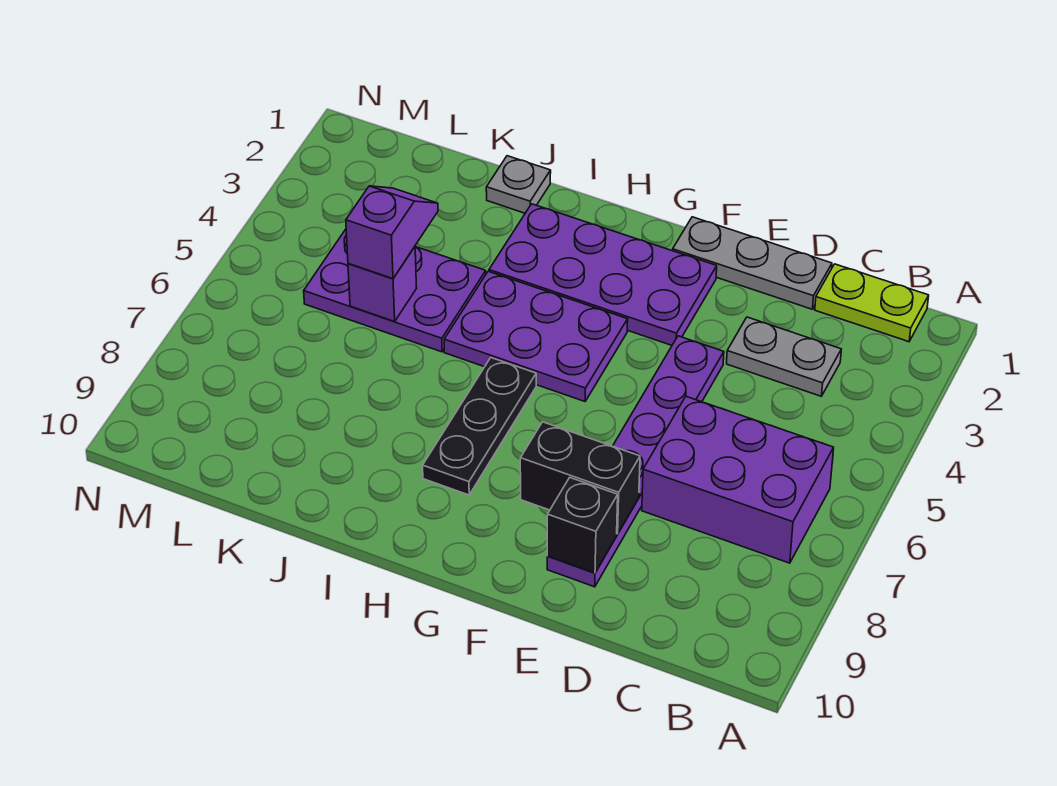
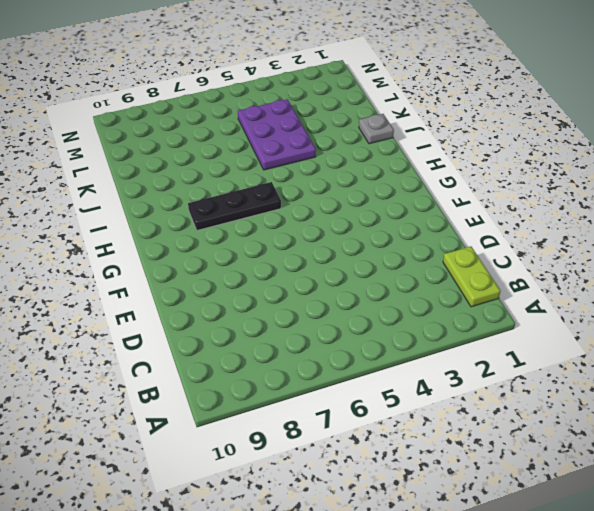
none -> purple 2x3 brick [642,397,834,563]
none -> grey 1x2 plate [727,317,841,396]
none -> grey 1x3 plate [673,217,832,309]

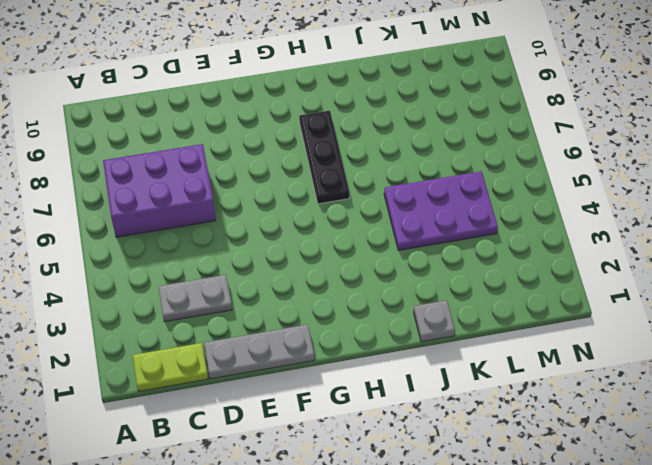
none -> purple 1x6 plate [547,336,724,587]
none -> purple 2x4 plate [489,204,717,345]
none -> purple 2x3 plate [444,271,628,401]

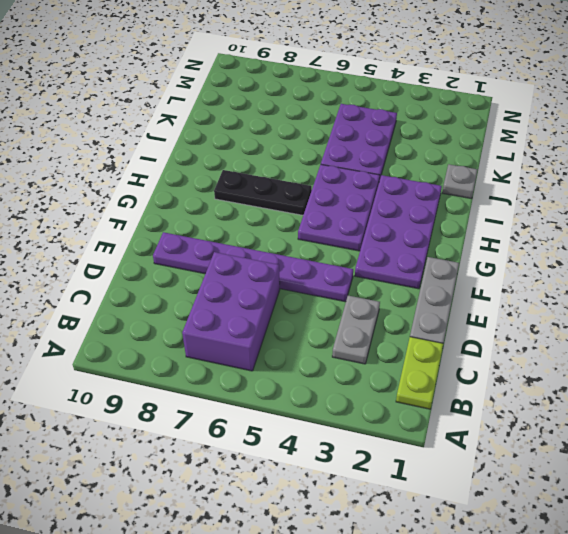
none -> black 1x2 brick [520,422,640,534]
none -> black 1x1 brick [547,478,618,573]
none -> purple 1x1 brick [348,247,417,321]

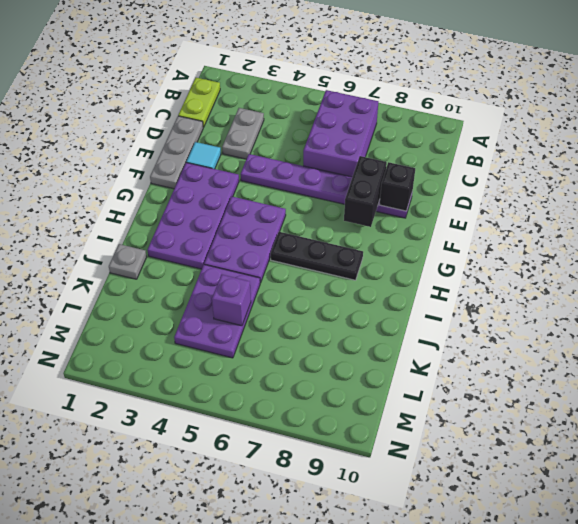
cyan 1x1 tile [186,142,221,169] -> none
none -> purple 1x2 slope [346,186,438,279]

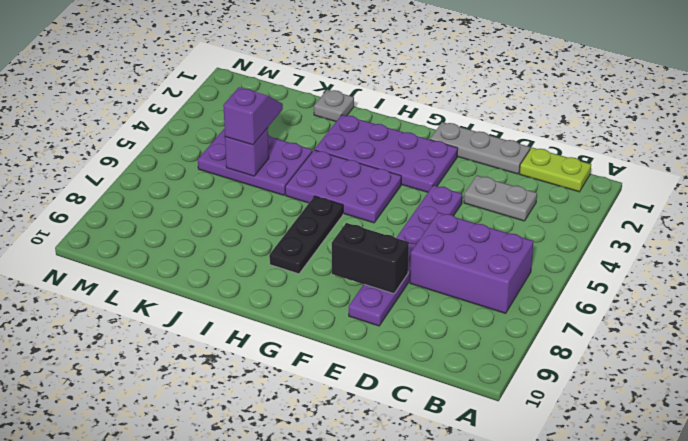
none -> black 1x1 brick [547,478,618,573]

